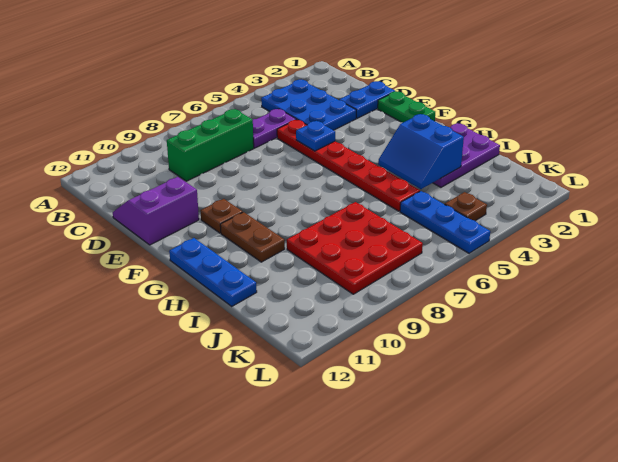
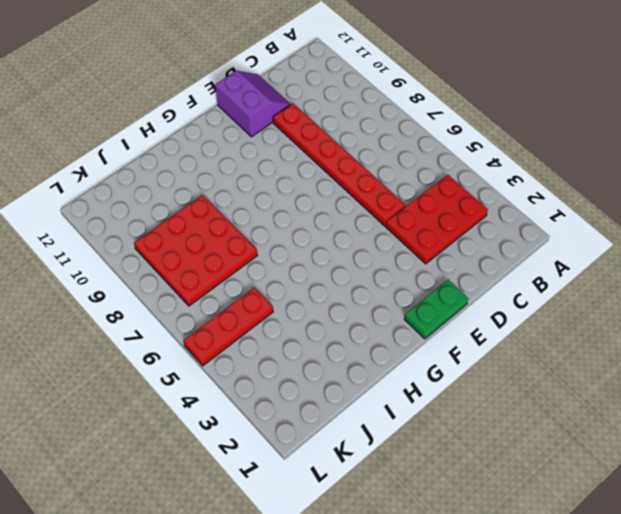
red 2x3 plate [386,175,488,264] -> blue 2x3 plate [261,80,356,130]
red 1x6 plate [273,103,406,226] -> red 1x6 plate turned to [277,120,420,211]
red 1x3 plate [183,288,273,366] -> blue 1x3 plate [400,191,490,253]
none -> purple 1x2 plate [253,109,296,148]
none -> green 1x3 brick [167,109,254,181]
none -> blue 1x2 plate [339,81,395,118]

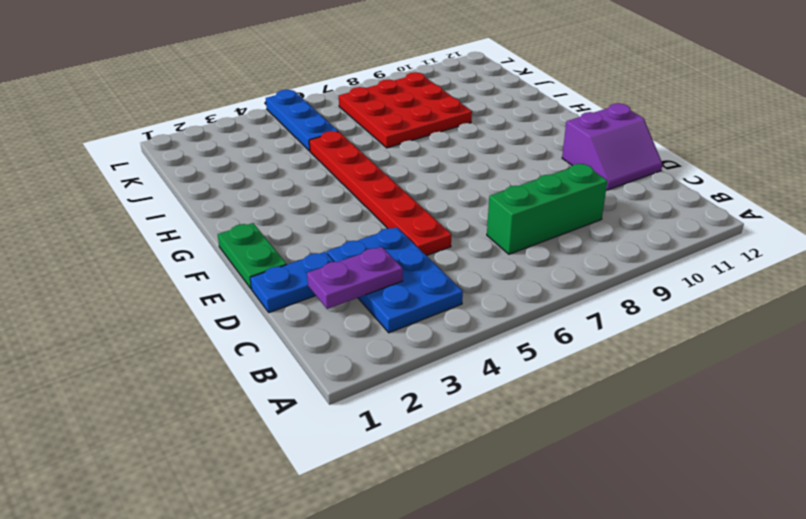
purple 1x2 plate [307,247,403,309] -> purple 1x2 plate moved to [253,109,296,148]
none -> brown 1x1 plate [201,199,243,233]
none -> brown 1x2 plate [220,212,285,262]
none -> blue 1x3 plate [169,238,257,306]

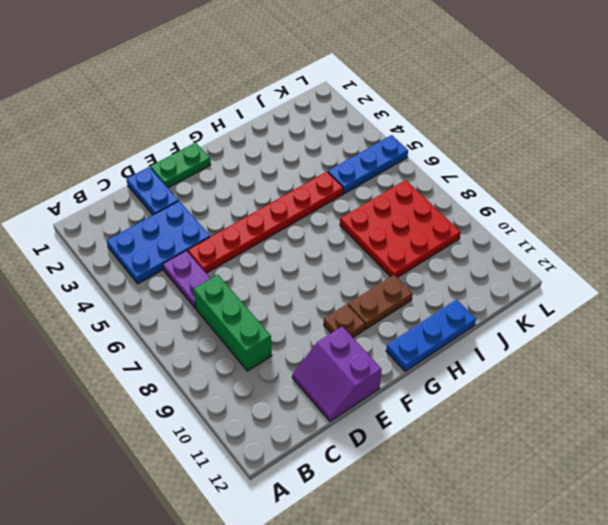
none -> purple 2x3 plate [433,123,500,187]
none -> brown 1x1 plate [445,192,487,221]
none -> blue 1x1 plate [296,121,335,151]

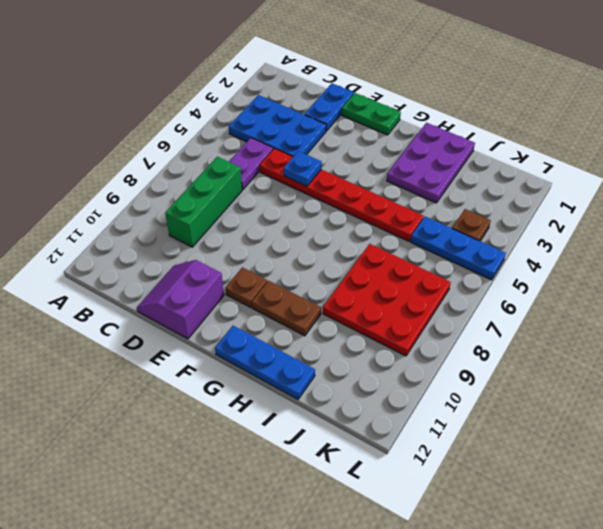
none -> blue 2x2 slope [378,114,464,189]

